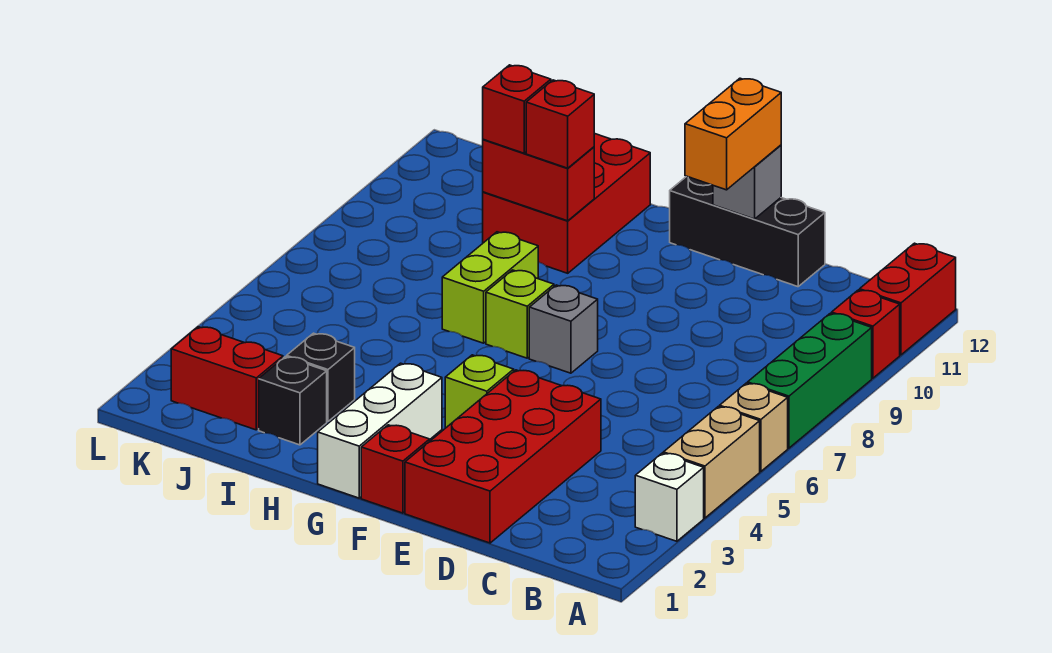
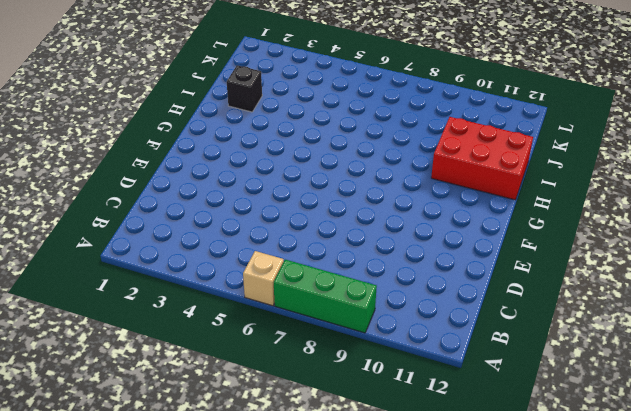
none -> white 1x1 brick [635,453,704,541]
none -> tan 1x2 brick [663,407,760,518]
none -> red 1x1 brick [832,290,900,378]

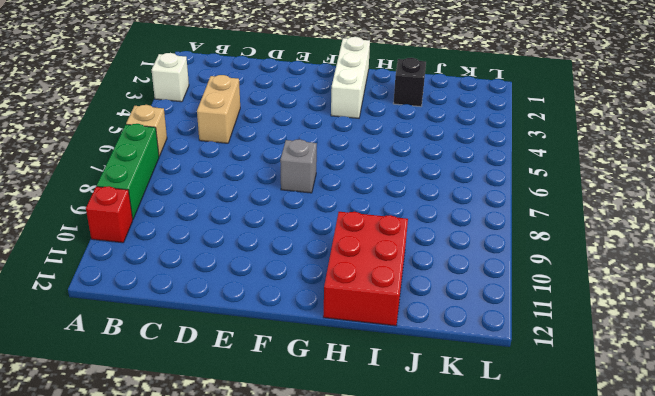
tan 1x2 brick [197,75,240,143] -> tan 1x2 brick moved to [663,407,760,518]
none -> red 1x2 brick [860,243,956,355]
none -> red 2x4 brick [405,370,601,543]
none -> black 1x3 brick [670,176,825,287]

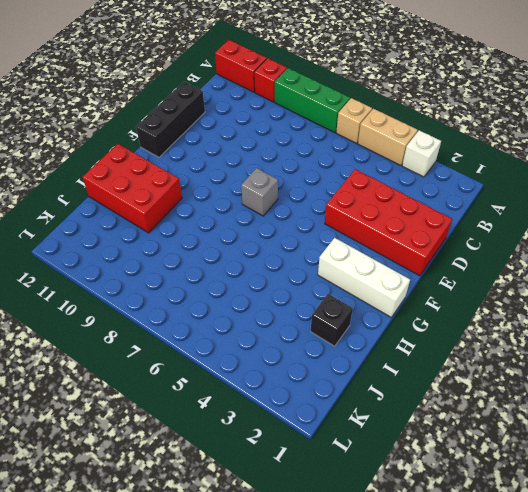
none -> red 1x1 brick [361,425,430,513]
none -> lime 1x1 brick [445,355,514,428]
none -> lime 1x1 brick [486,270,554,358]

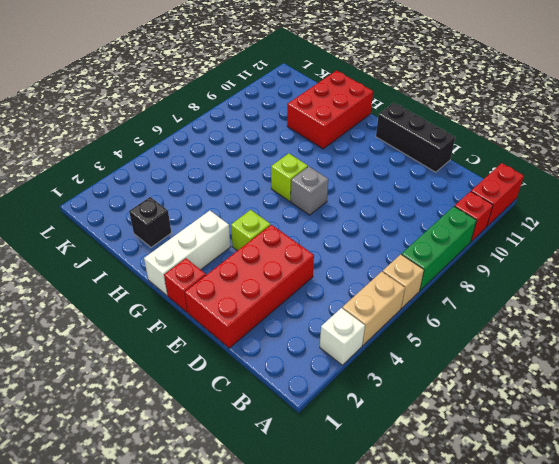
none -> lime 1x2 brick [442,232,538,343]
none -> black 1x1 brick [287,333,355,422]
none -> red 1x2 brick [171,327,283,430]

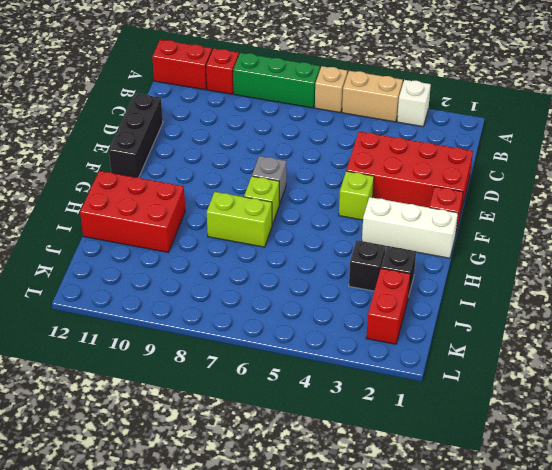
none -> grey 1x1 brick [713,145,781,219]
none -> red 1x2 brick [483,139,594,221]
none -> orange 1x2 brick [685,78,781,190]

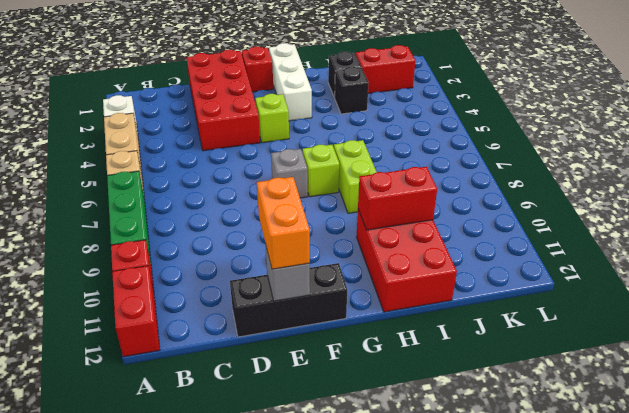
none -> red 1x1 brick [526,80,594,168]
none -> red 1x1 brick [483,65,551,153]

